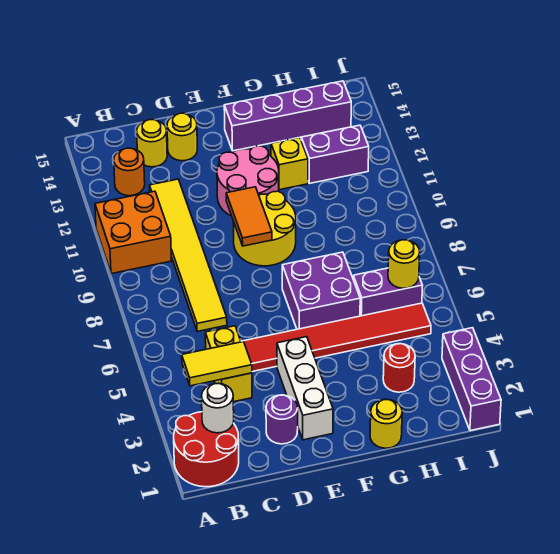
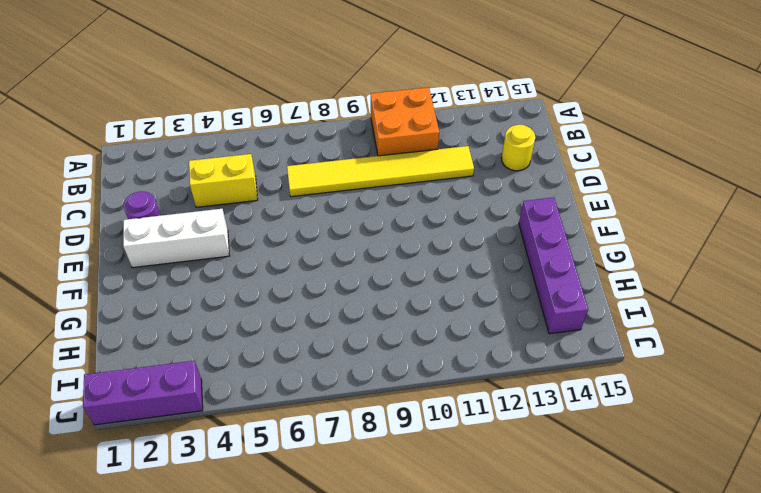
none -> red 2x2 round brick [174,412,239,487]
none -> orange 1x1 round brick [114,148,145,196]
none -> red 1x6 tile [241,303,431,372]

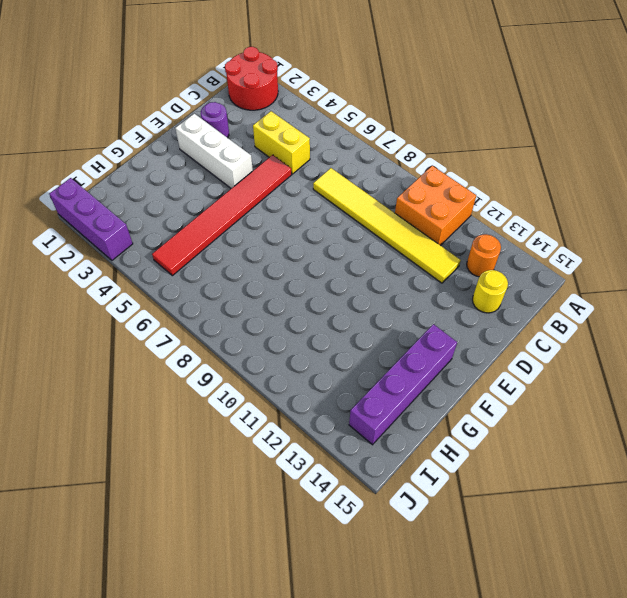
none -> yellow 1x1 round brick [167,113,197,161]
none -> yellow 2x2 round brick [233,191,296,266]
none -> pink 2x2 round brick [217,146,279,216]

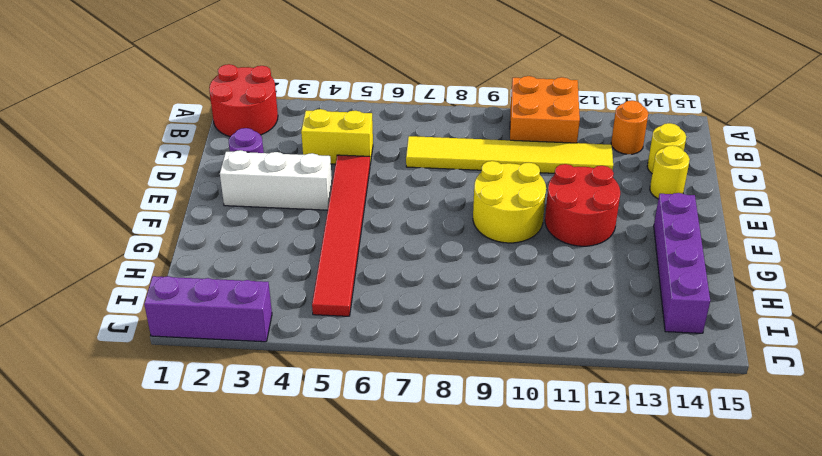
red 2x2 round brick [545,164,620,246] -> pink 2x2 round brick [217,146,279,216]
none -> purple 2x2 brick [282,252,360,329]
none -> yellow 1x1 round brick [370,399,402,448]
none -> yellow 1x1 brick [271,137,308,190]

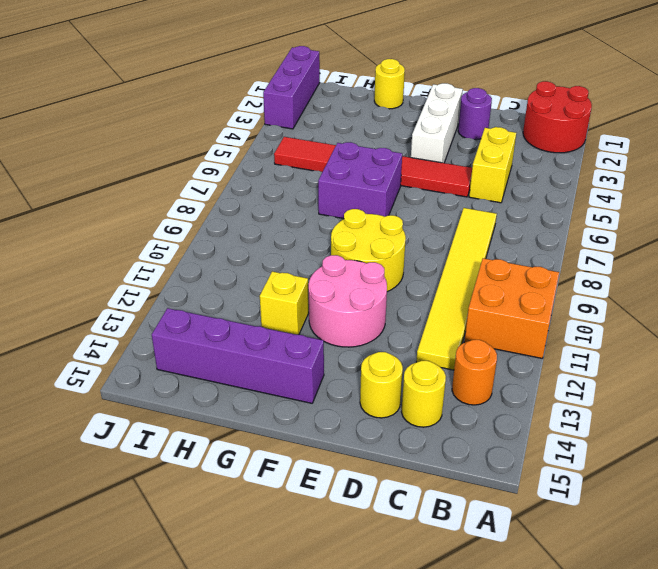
none -> red 1x1 round brick [383,344,415,392]
none -> purple 1x2 brick [353,268,423,316]
none -> purple 1x2 brick [301,125,369,184]

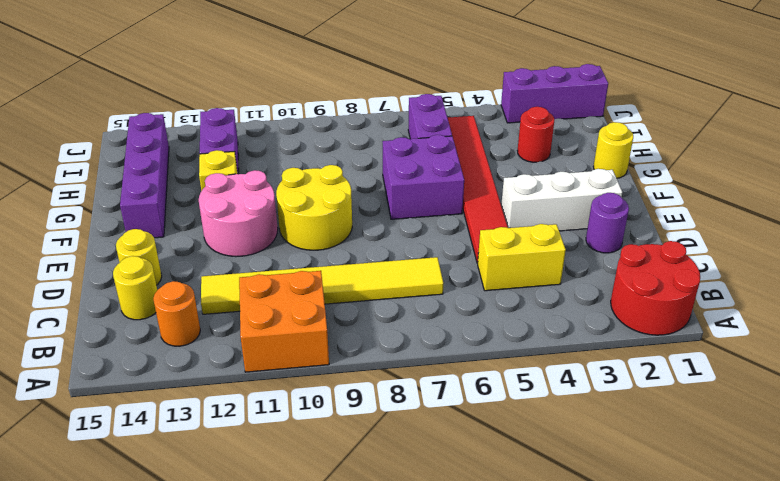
none -> white 1x1 round brick [202,383,234,433]
none -> yellow 1x2 tile [182,342,252,386]
none -> orange 1x2 tile [226,187,272,246]

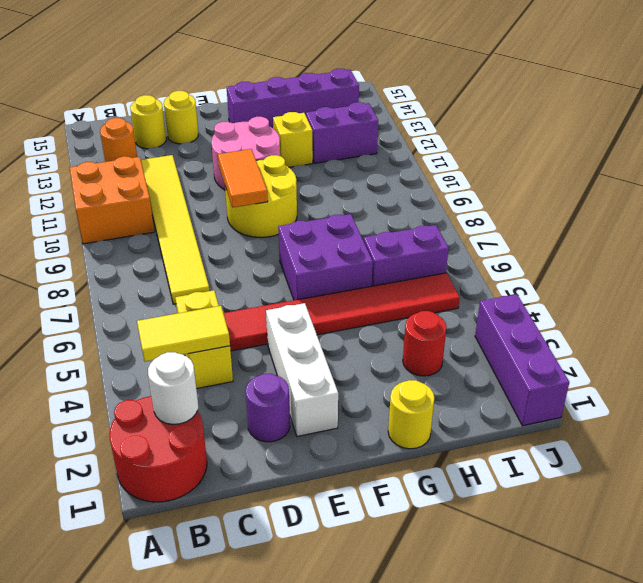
none -> yellow 1x1 round brick [388,240,420,288]

